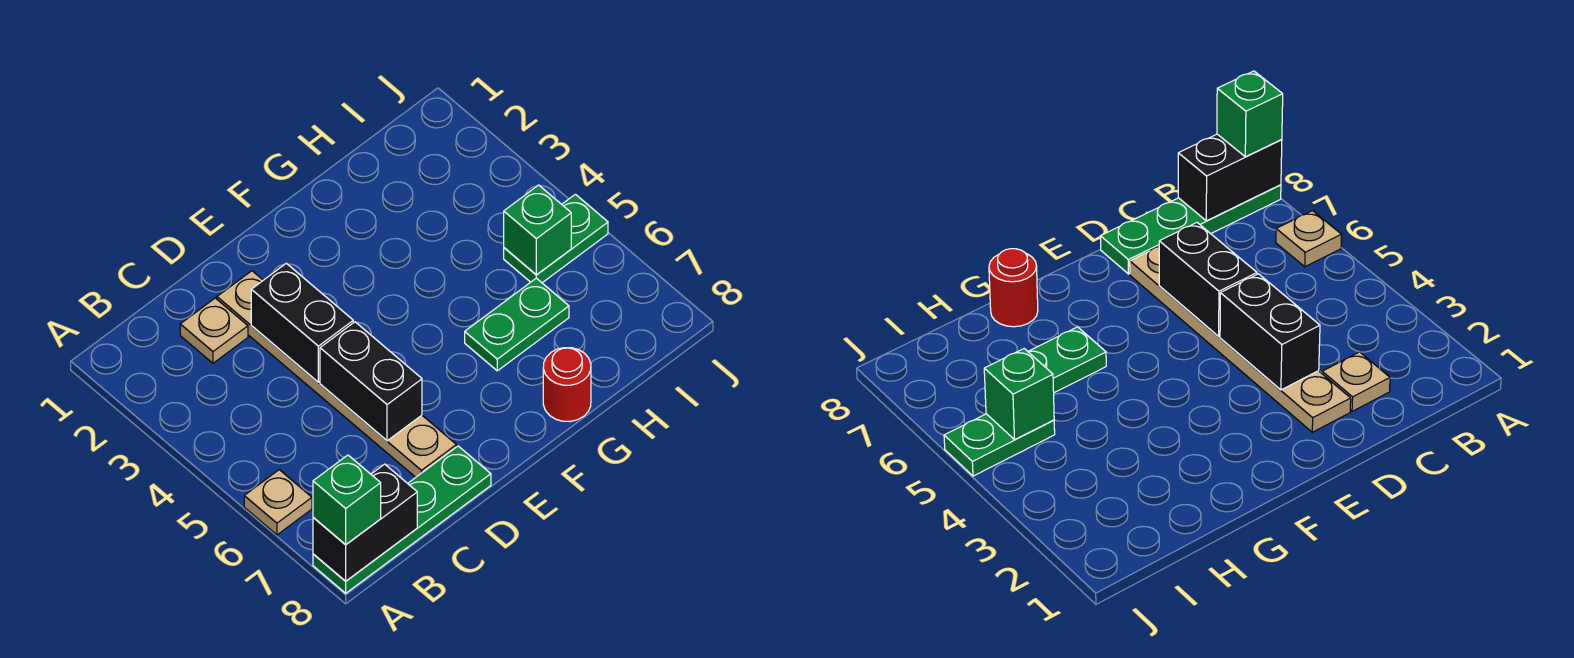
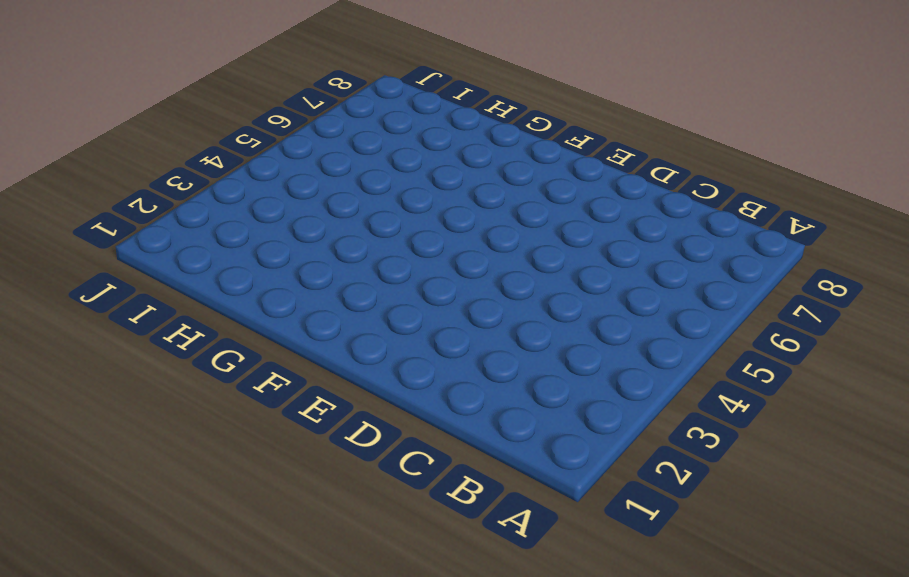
none -> tan 1x1 plate [244,470,312,535]
none -> green 1x4 plate [313,446,491,593]
none -> tan 1x1 plate [180,298,248,363]

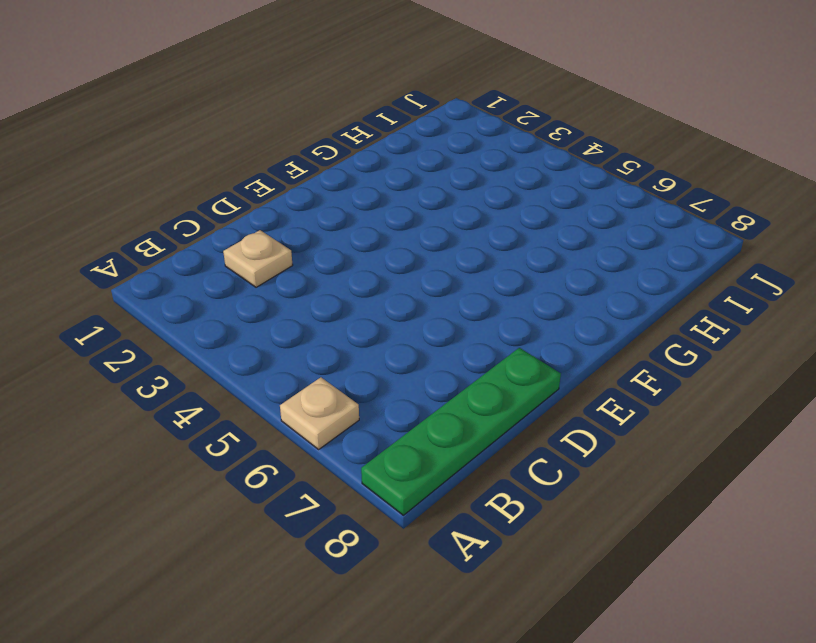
none -> tan 1x6 plate [217,271,456,477]
none -> green 1x2 plate [465,278,569,371]
none -> red 1x1 round brick [543,348,591,422]

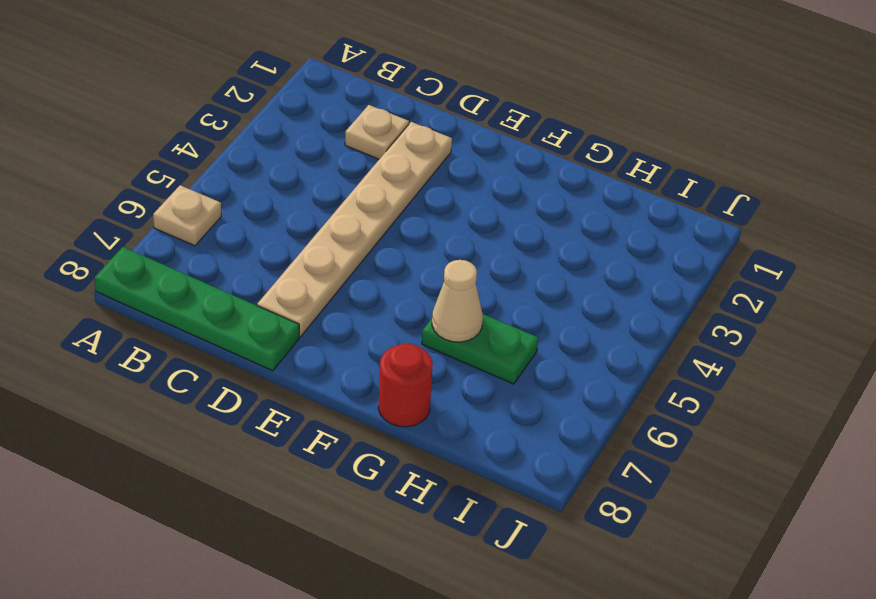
tan 1x1 cone [432,260,483,342] -> none
none -> green 1x2 plate [504,194,608,283]
none -> black 1x2 brick [313,464,417,581]
none -> black 1x2 brick [251,263,353,382]

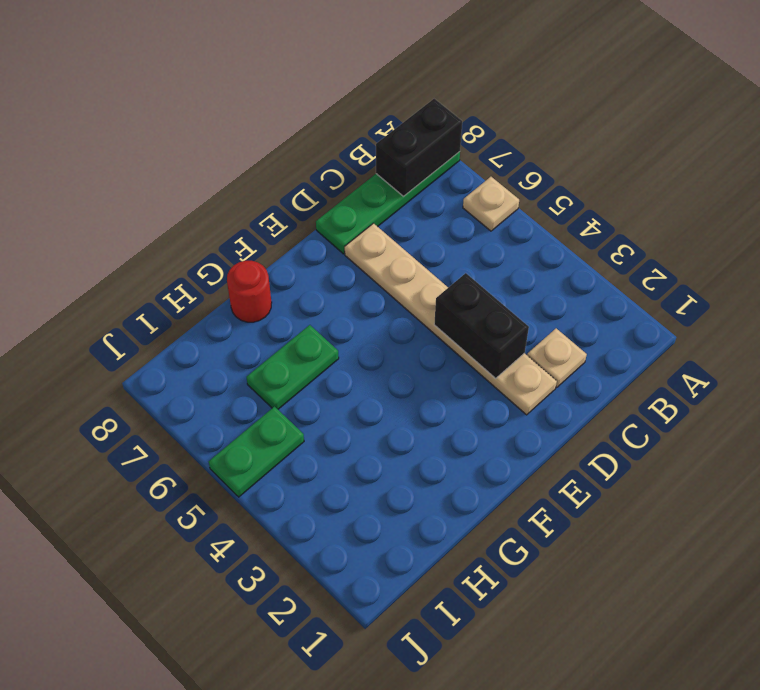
none -> black 1x2 brick [320,322,422,441]
none -> green 1x1 brick [504,185,571,275]
none -> green 1x1 brick [313,455,381,545]

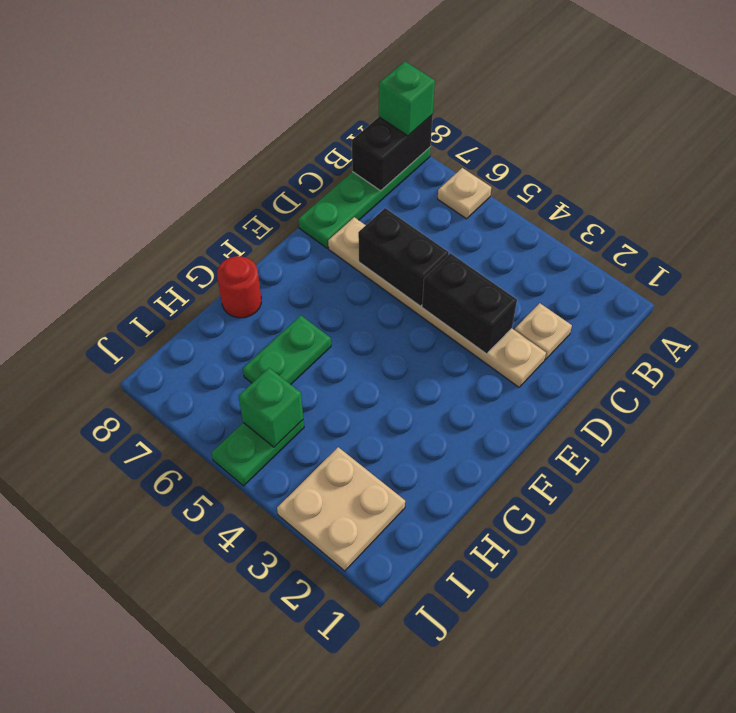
tan 2x2 plate [277,447,405,571] -> none

